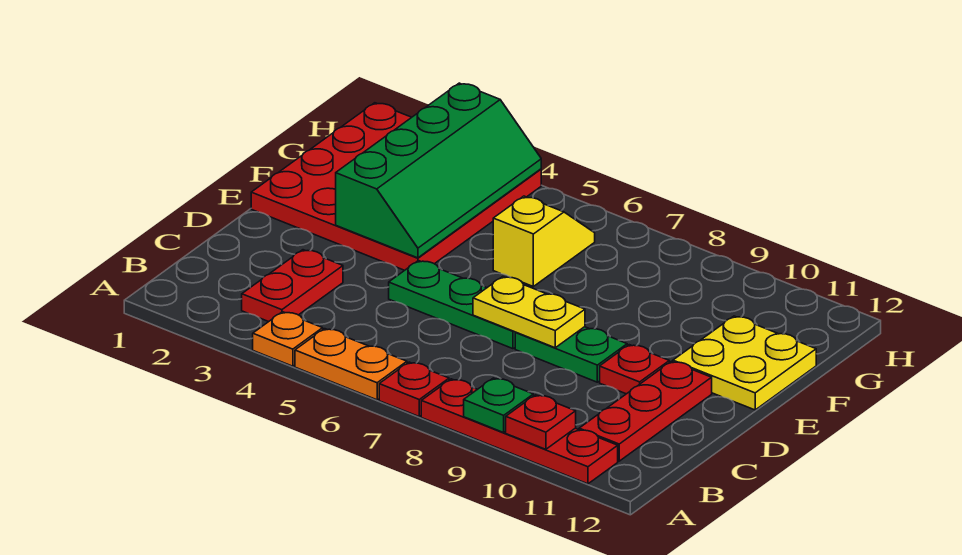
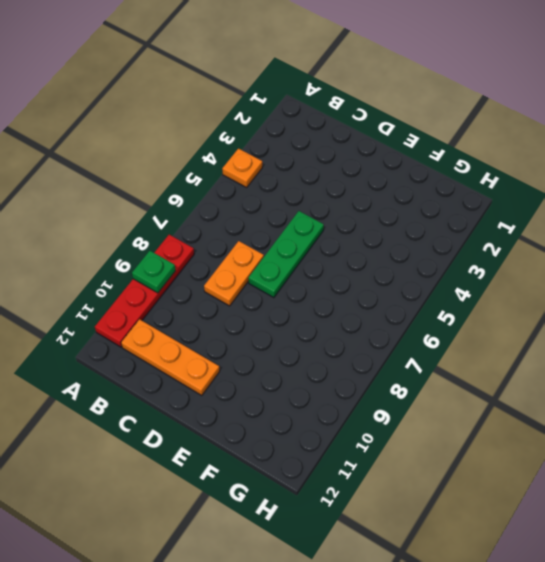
orange 1x3 plate [121,319,220,396] -> red 1x3 plate [579,361,712,461]
orange 1x2 plate [204,241,264,306] -> orange 1x2 plate moved to [295,329,407,400]
none -> red 1x1 plate [379,362,449,416]
none -> red 1x2 plate [242,250,343,322]
none -> green 1x2 plate [515,327,627,382]

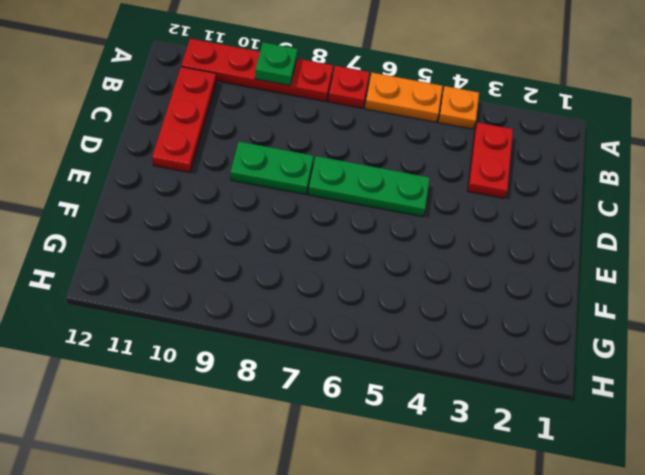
none -> red 1x1 plate [600,345,669,394]
none -> red 4x4 plate [251,103,541,270]
none -> yellow 2x2 plate [673,316,816,410]

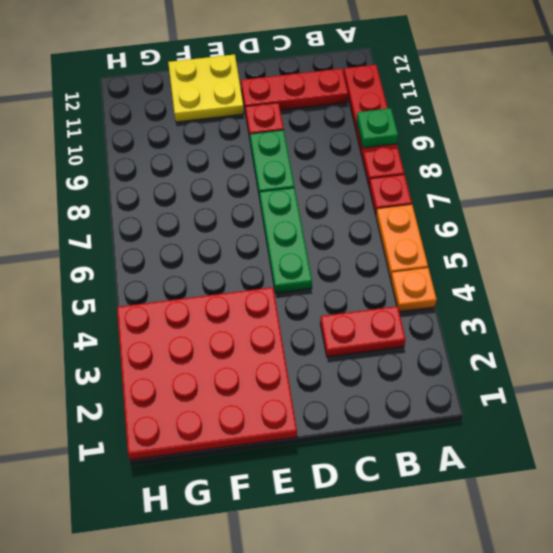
none -> yellow 1x2 slope [493,196,595,286]
none -> red 1x1 plate [506,395,576,449]
none -> yellow 1x2 plate [473,277,585,348]

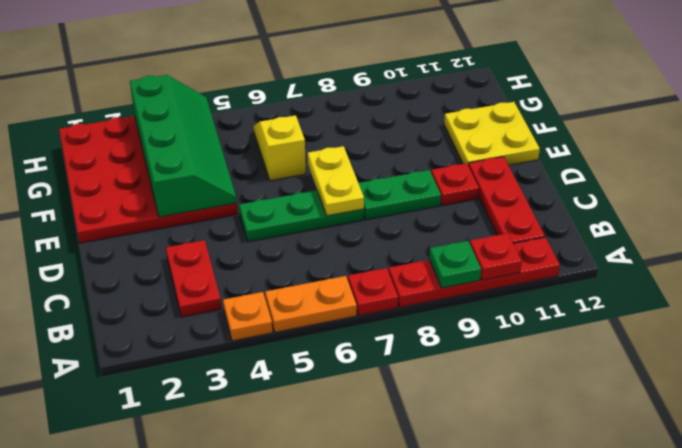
yellow 1x2 plate [308,146,364,216] -> yellow 1x2 plate turned to [473,277,585,348]

